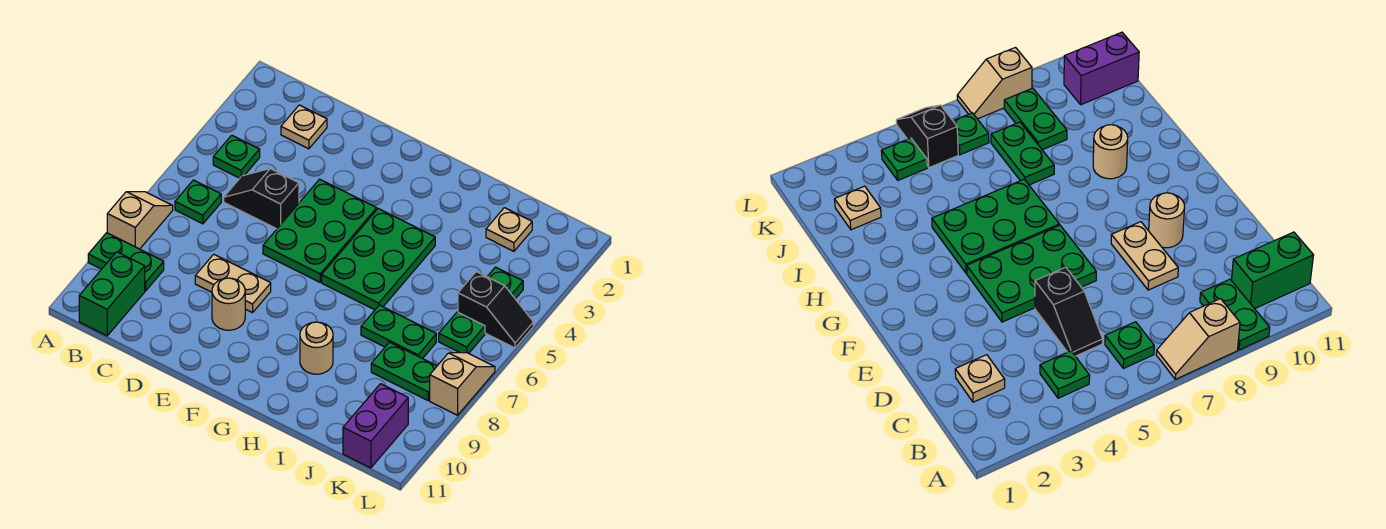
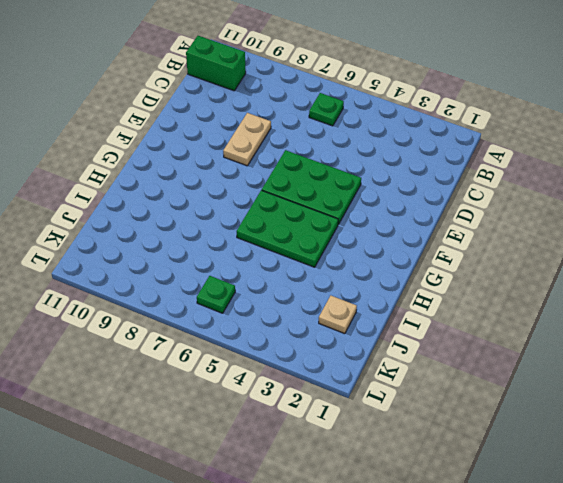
none -> tan 1x2 slope [107,192,173,249]
none -> green 1x2 plate [88,233,164,291]
none -> green 1x1 plate [213,135,260,178]

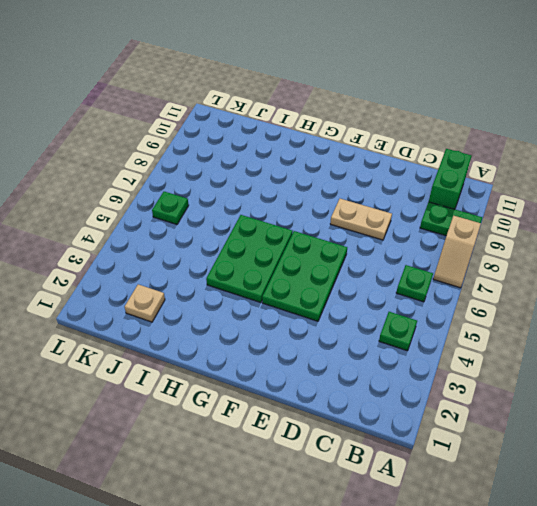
none -> tan 1x1 plate [281,105,327,149]
none -> black 1x2 slope [224,169,299,229]
none -> tan 1x1 round brick [212,278,245,330]

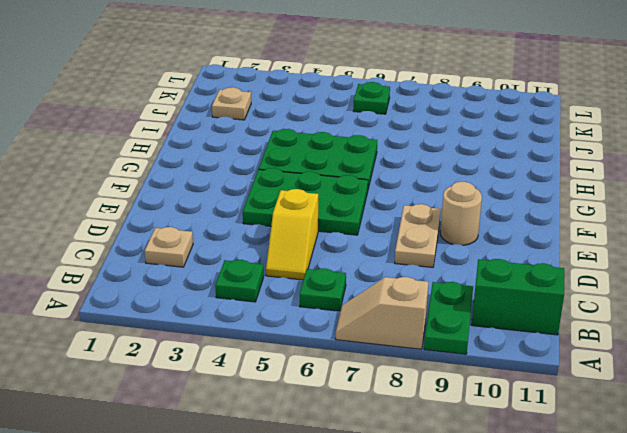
yellow 1x2 slope [266,189,318,280] -> black 1x2 slope [224,169,299,229]
none -> tan 1x1 round brick [300,322,333,374]
none -> green 1x2 plate [361,305,436,359]
none -> green 1x2 plate [371,342,437,400]

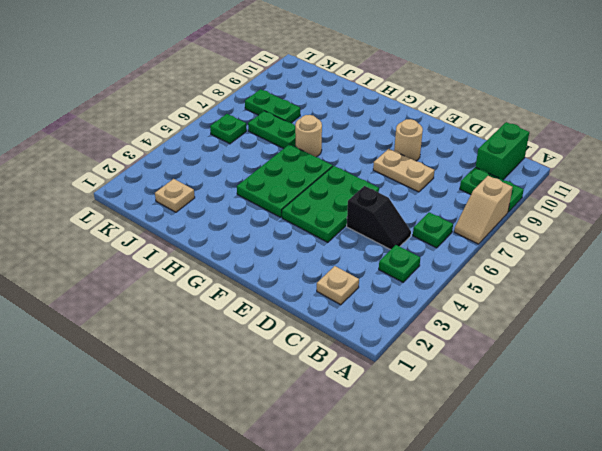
tan 1x1 round brick [295,115,322,157] -> tan 1x1 round brick moved to [300,322,333,374]
none -> green 1x1 plate [487,267,523,299]
none -> black 1x2 slope [458,272,533,348]
none -> purple 1x2 brick [343,384,408,468]

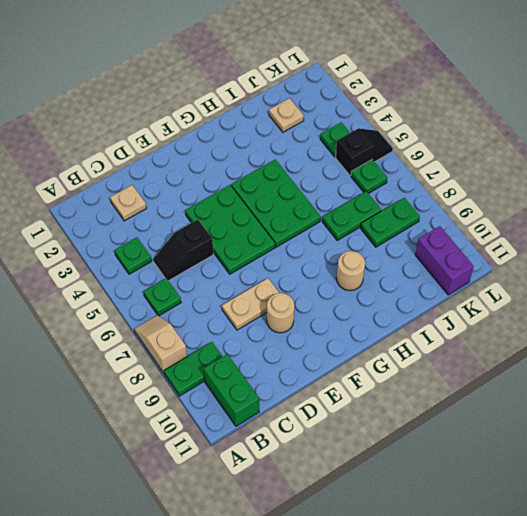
none -> tan 1x2 slope [430,353,495,415]

